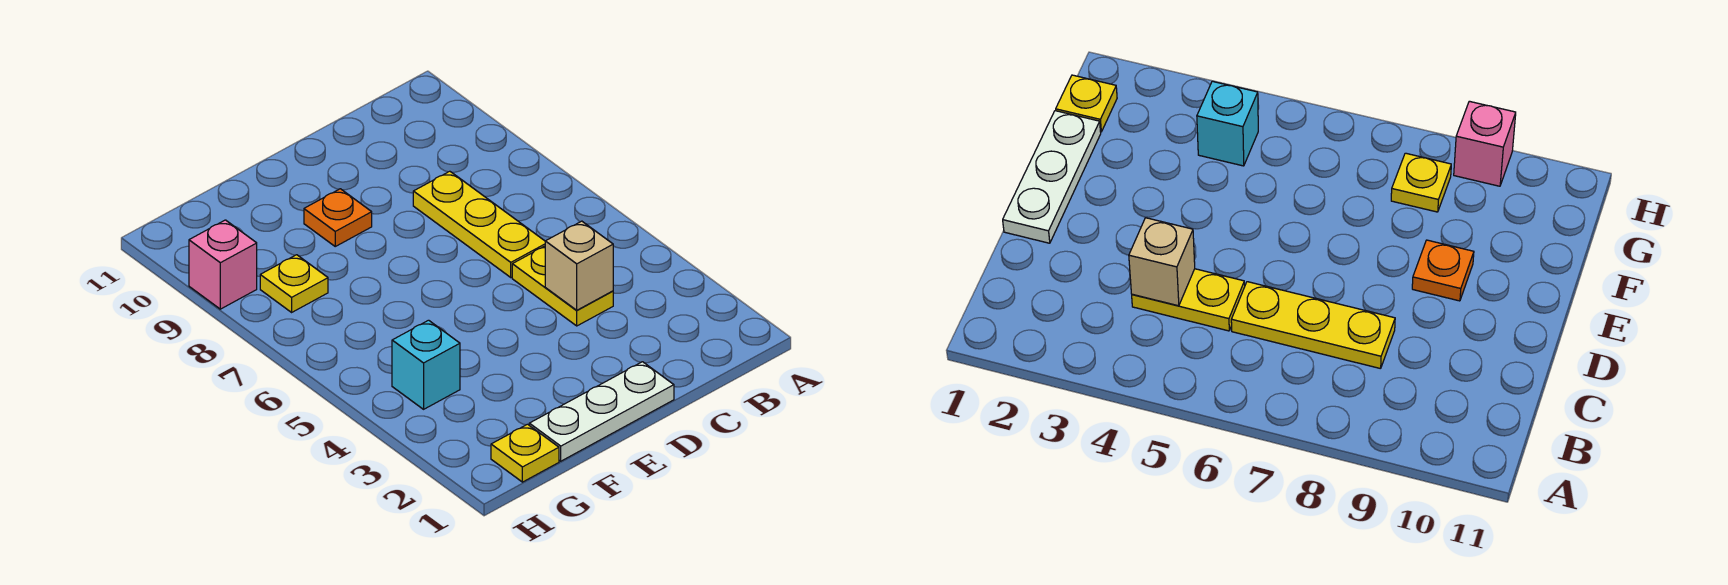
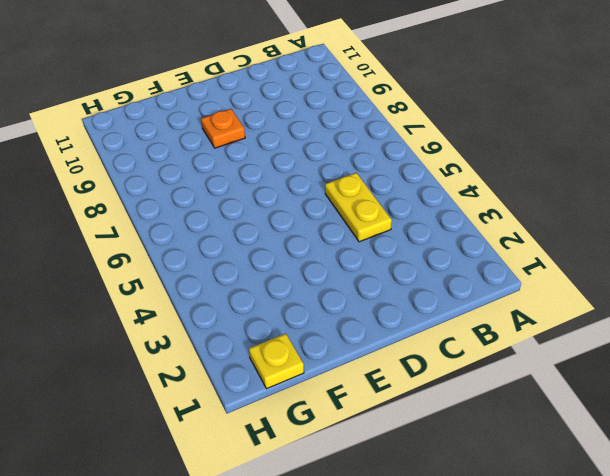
none -> yellow 1x3 plate [413,171,545,277]
none -> white 1x3 plate [529,362,674,461]

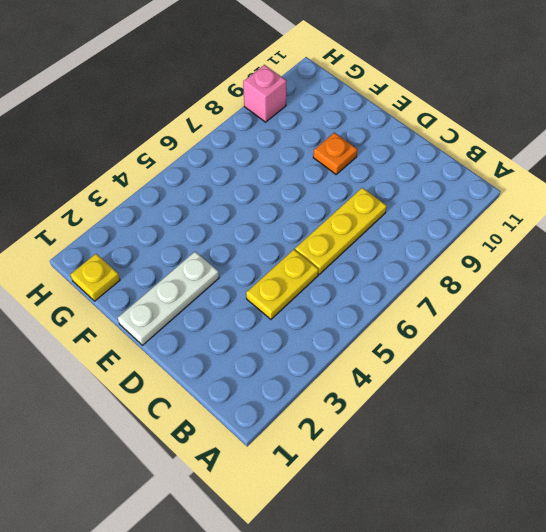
white 1x3 plate [118,252,219,345] -> white 1x3 plate turned to [529,362,674,461]
none -> cyan 1x1 brick [392,320,460,409]
none -> yellow 1x1 plate [260,255,328,312]

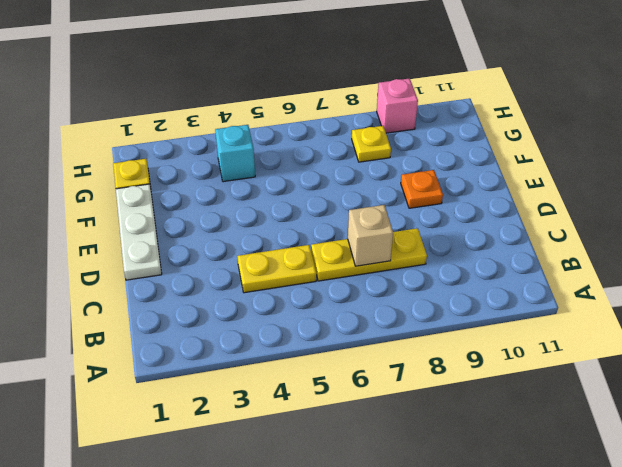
tan 1x1 brick [348,205,393,266] -> tan 1x1 brick moved to [545,221,613,310]

